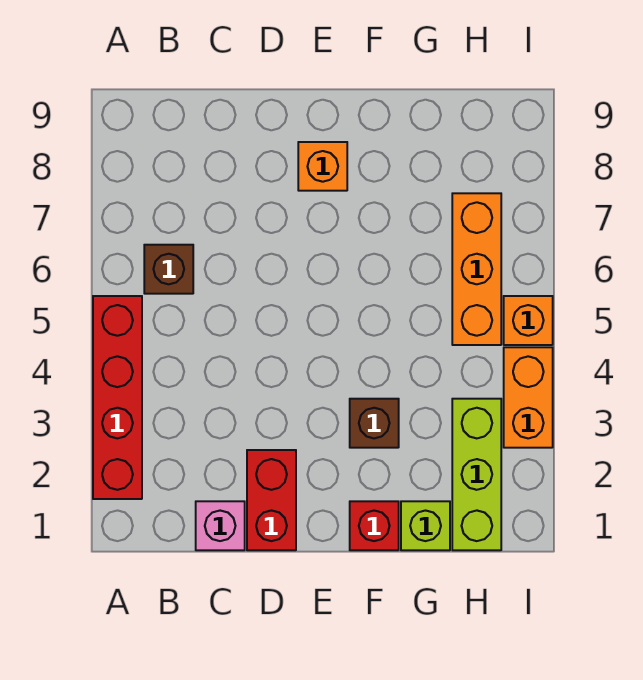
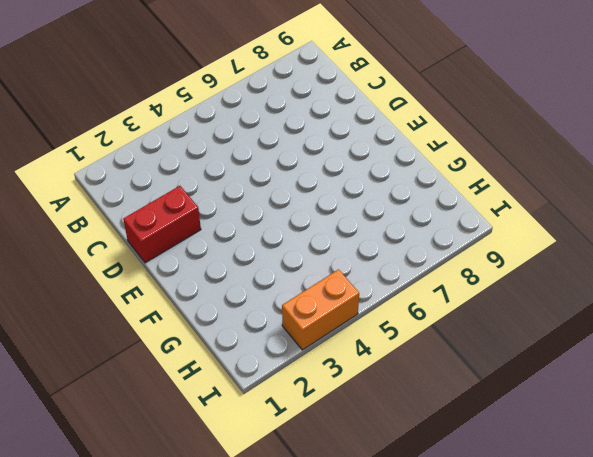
none -> red 1x4 brick [93,296,142,499]
none -> brown 1x1 brick [144,245,193,294]
none -> pink 1x1 brick [196,501,245,550]

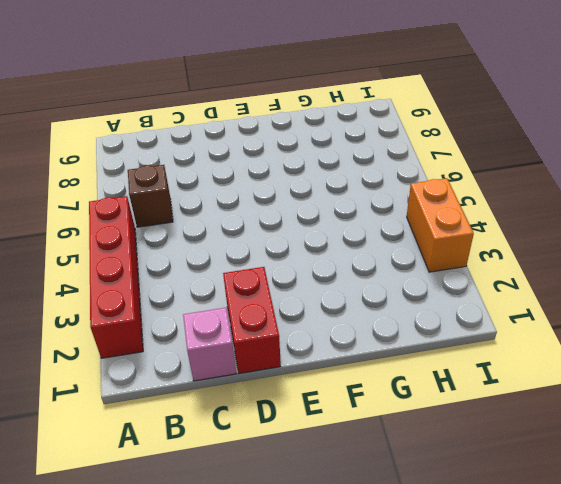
none -> orange 1x1 brick [298,142,347,191]
none -> red 1x1 brick [350,501,399,550]
none -> brown 1x1 brick [350,399,399,448]

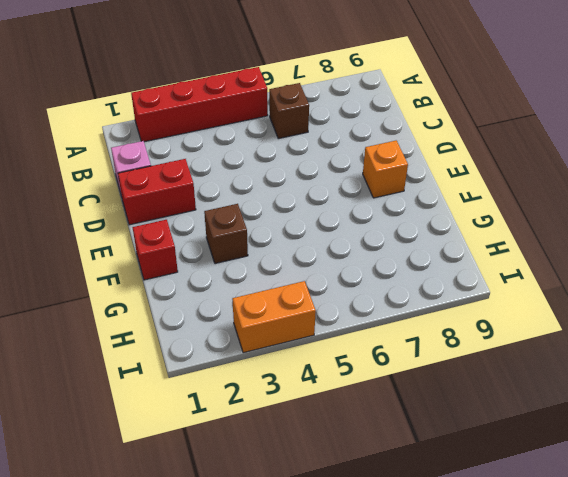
none -> lime 1x1 brick [401,501,450,550]
none -> lime 1x3 brick [452,399,501,550]
none -> orange 1x3 brick [452,193,501,345]

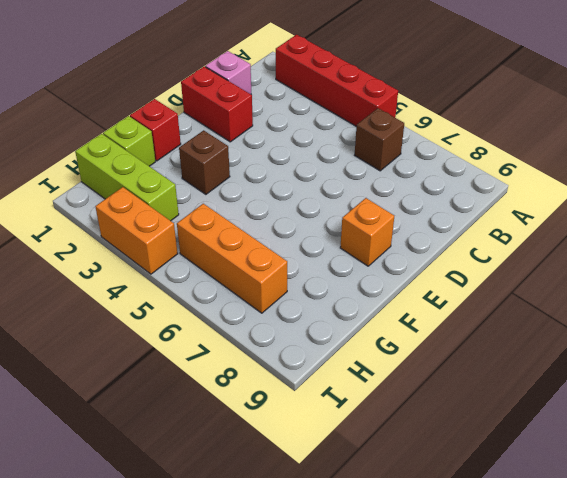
none -> orange 1x1 brick [504,296,553,345]

